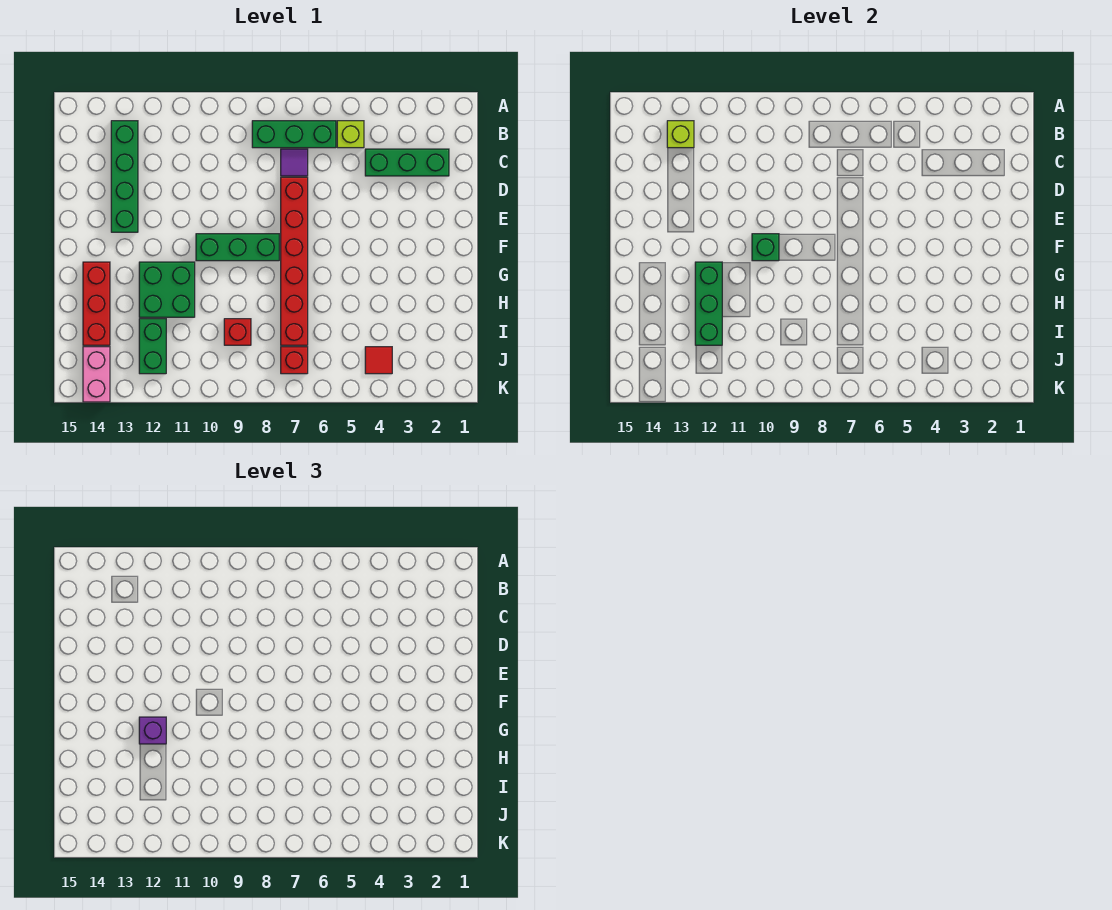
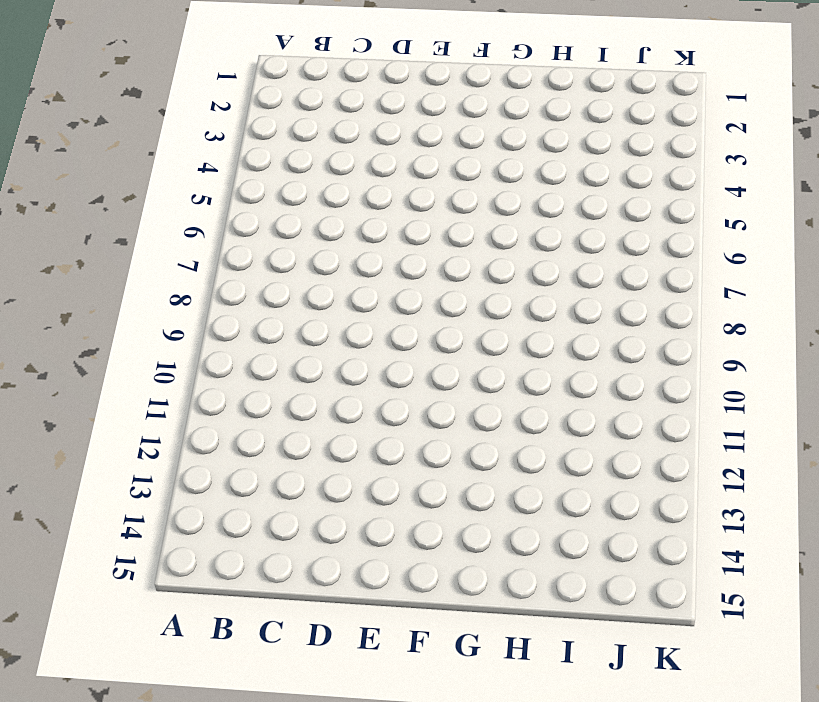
none -> lime 1x1 brick [337,121,364,148]
none -> green 1x3 brick [252,121,336,148]
none -> green 1x4 brick [111,121,138,232]

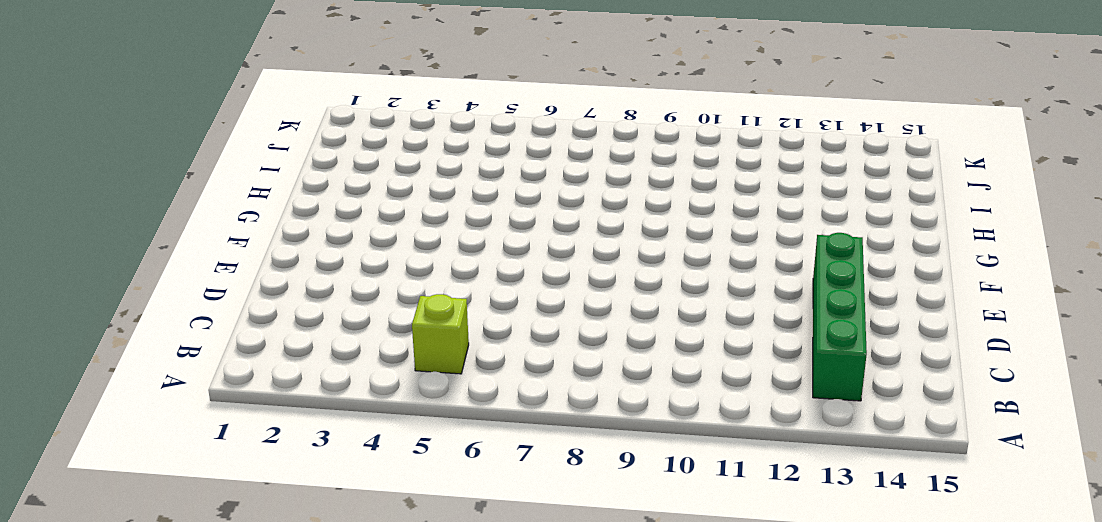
none -> green 1x3 brick [252,121,336,148]
none -> green 1x3 brick [365,149,449,176]
none -> purple 1x1 tile [281,149,308,176]

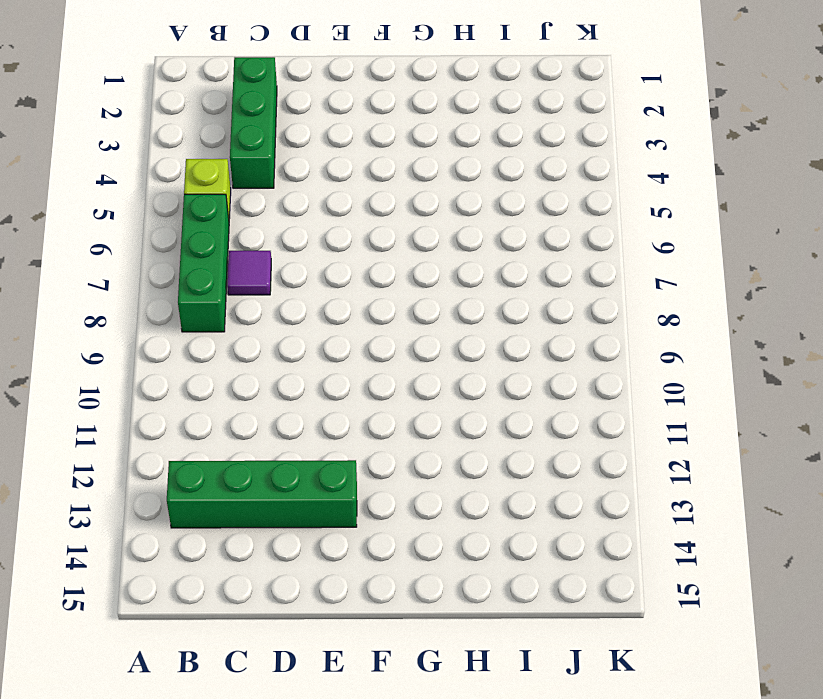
none -> red 1x6 brick [281,177,308,345]
none -> green 1x3 brick [196,234,279,261]
none -> green 2x2 brick [139,262,195,317]

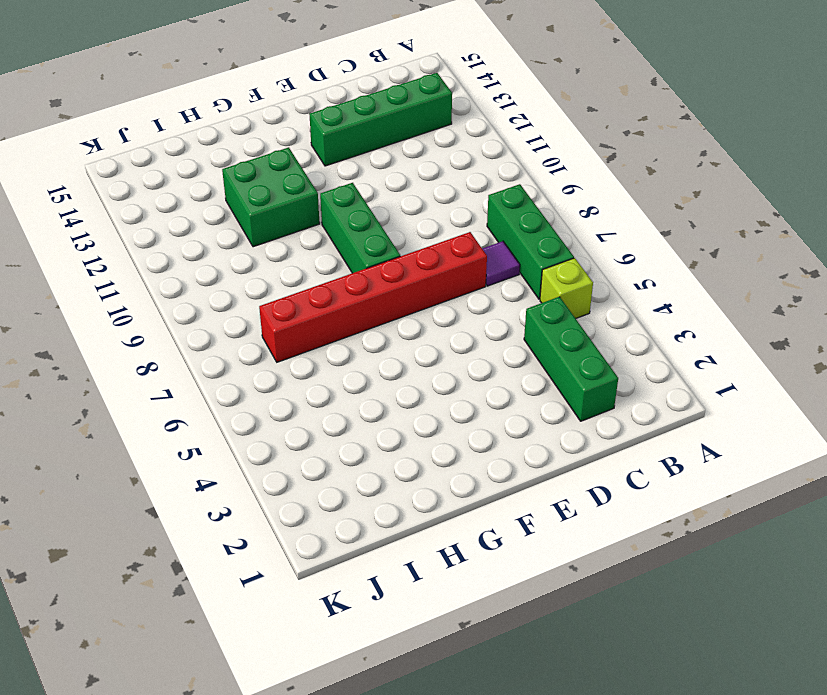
none -> red 1x3 brick [83,262,110,345]
none -> red 1x1 brick [224,319,251,345]
none -> green 1x2 brick [139,319,166,374]

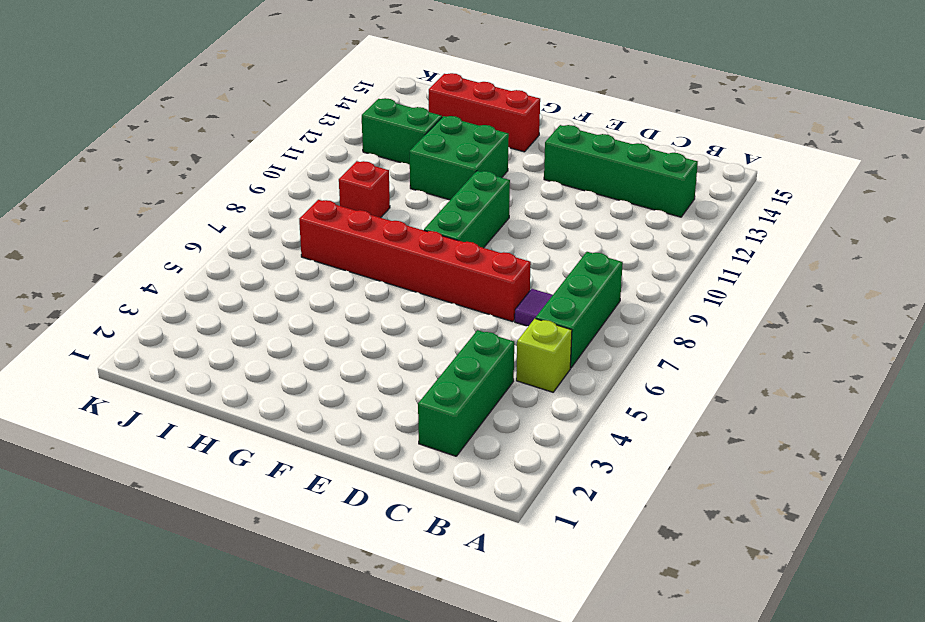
none -> red 1x1 tile [365,347,392,374]
none -> red 1x1 brick [281,347,308,374]
none -> pink 1x2 brick [83,347,110,402]

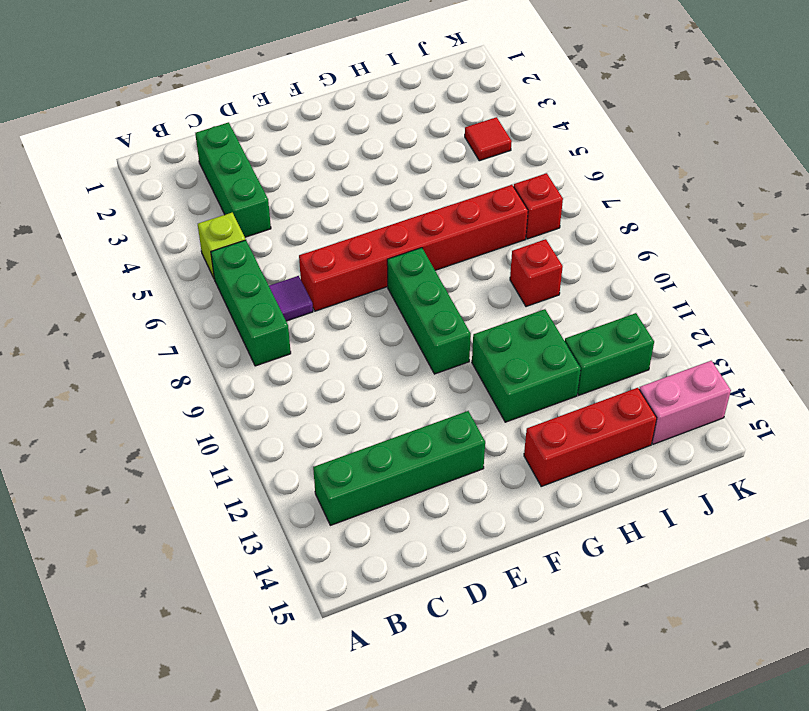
none -> lime 1x1 brick [667,121,694,148]
none -> green 1x1 brick [752,234,779,261]
none -> green 1x3 brick [695,262,722,345]

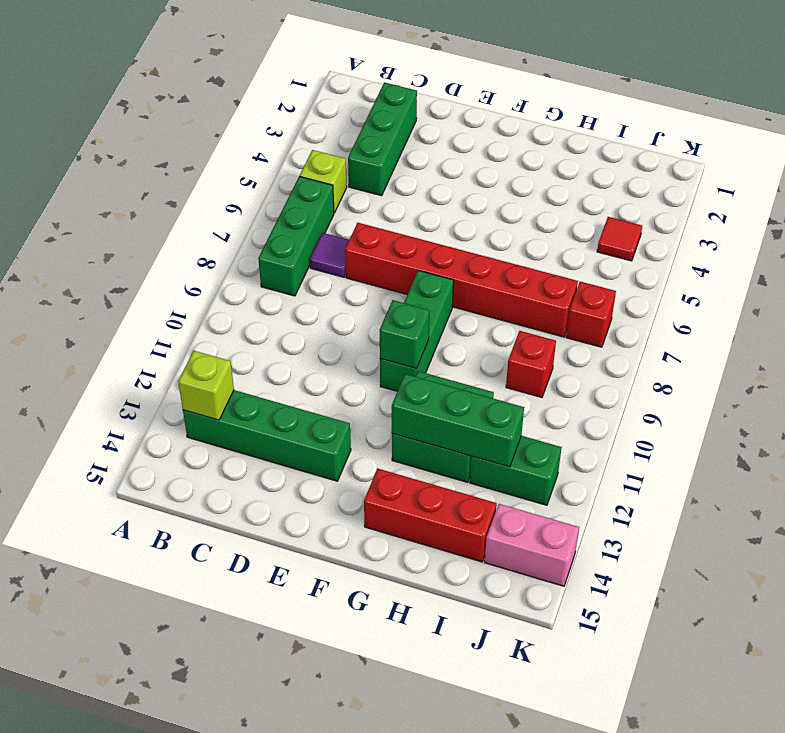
none -> purple 1x1 brick [139,717,166,744]

